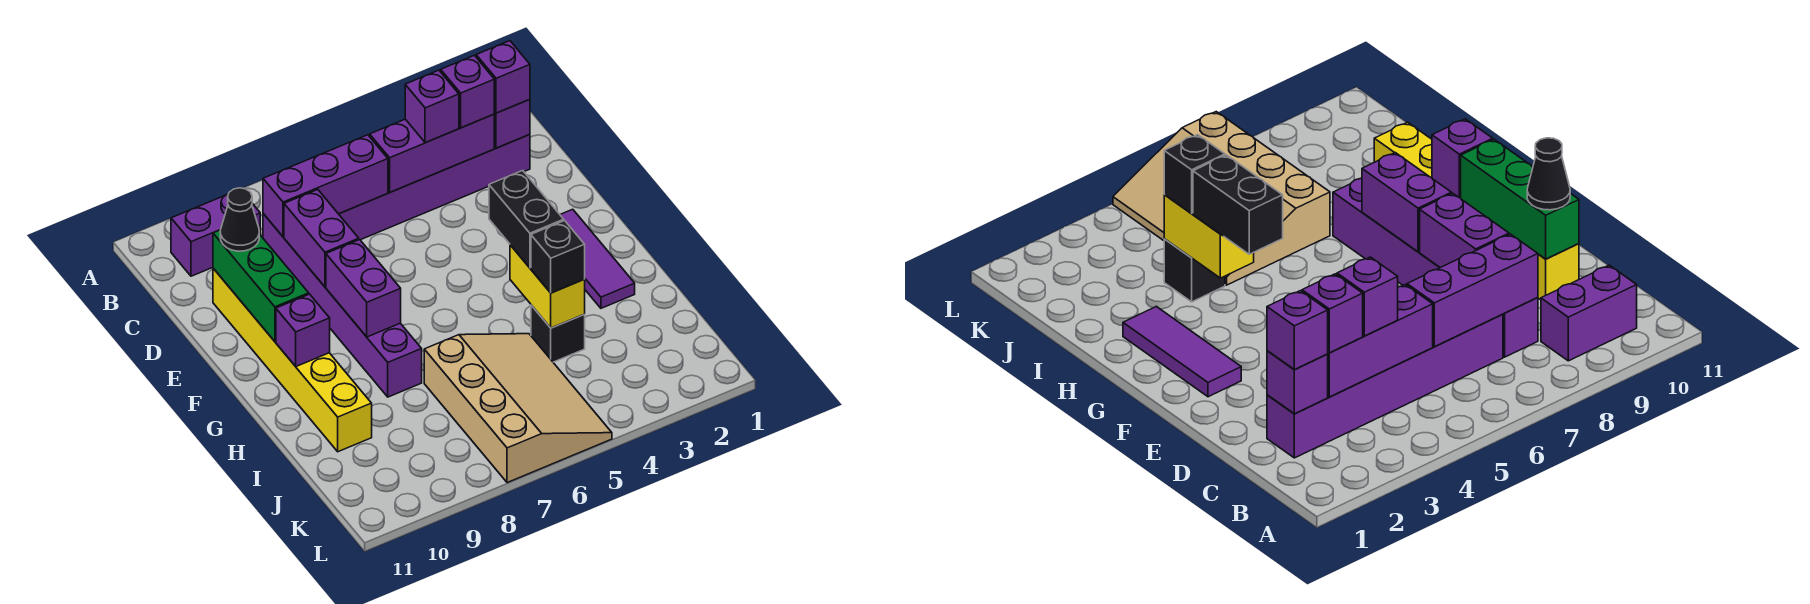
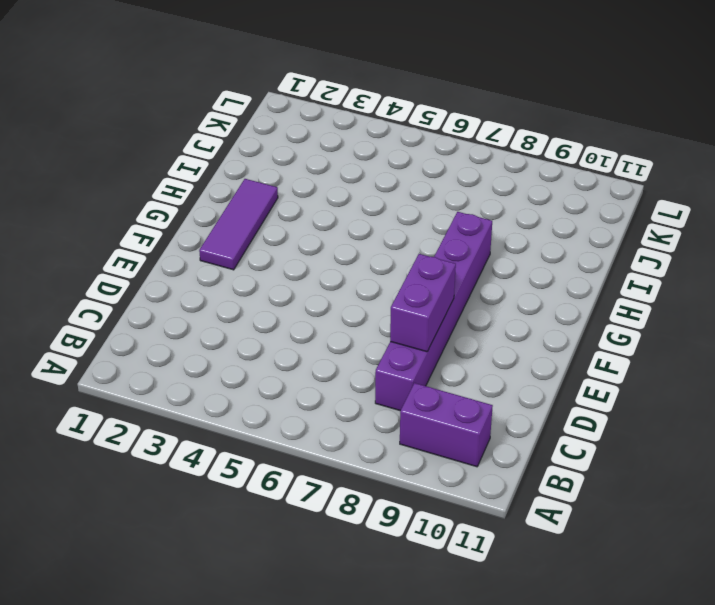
none -> purple 1x6 brick [339,135,530,240]
none -> yellow 1x6 brick [213,268,372,452]
none -> black 1x1 brick [531,305,585,362]

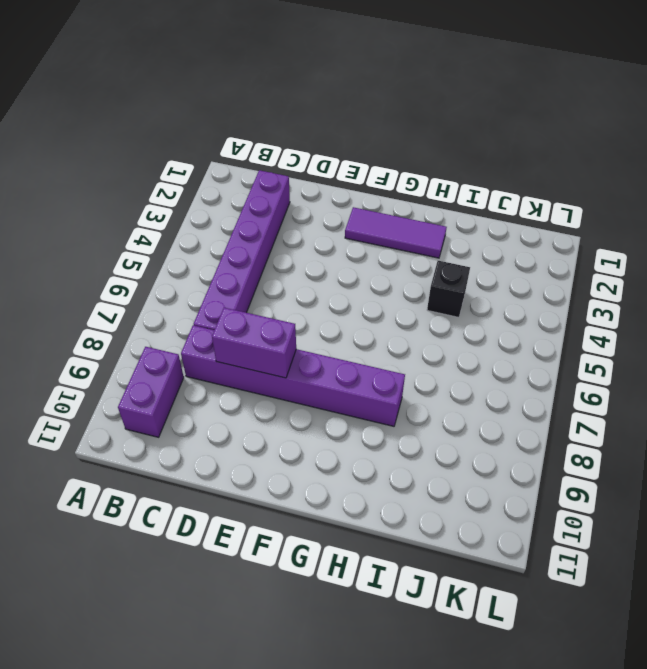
none -> yellow 1x6 brick [213,268,372,452]
none -> tan 3x4 slope [424,334,612,483]
none -> purple 1x1 brick [494,99,530,148]

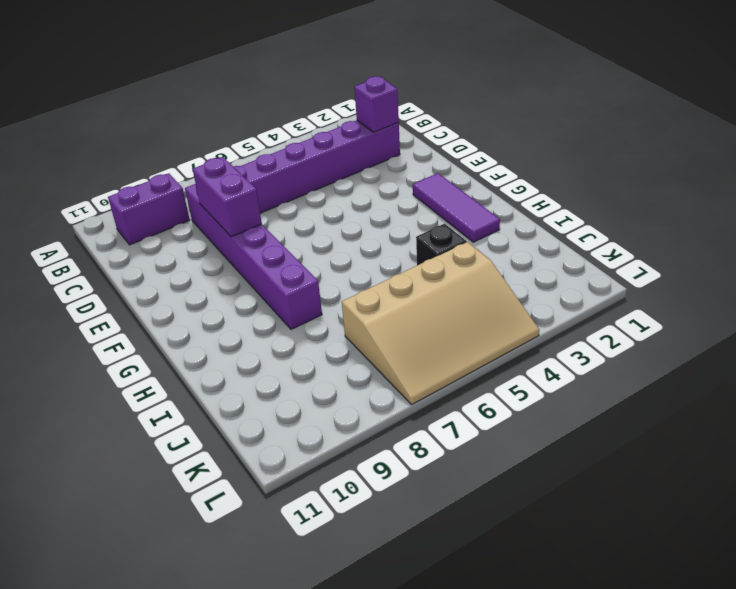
tan 3x4 slope [342,242,539,404] -> tan 3x4 slope turned to [424,334,612,483]
none -> yellow 1x6 brick [213,268,372,452]
none -> purple 1x3 brick [370,114,494,192]
none -> purple 1x3 brick [263,135,388,237]

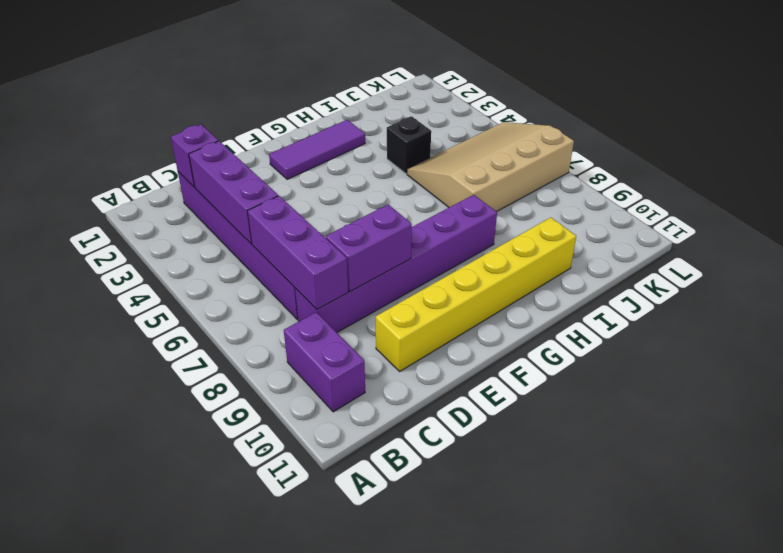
none -> green 1x3 brick [213,230,309,341]
none -> purple 1x2 brick [326,240,401,337]
none -> purple 1x1 brick [276,294,330,366]

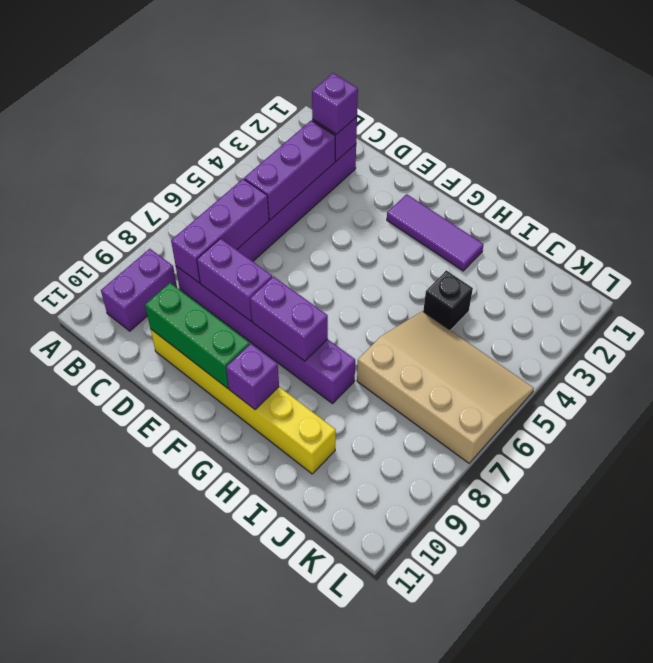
none -> yellow 1x2 brick [510,245,585,328]
none -> purple 1x1 brick [441,55,494,128]
none -> purple 1x1 brick [405,70,459,143]

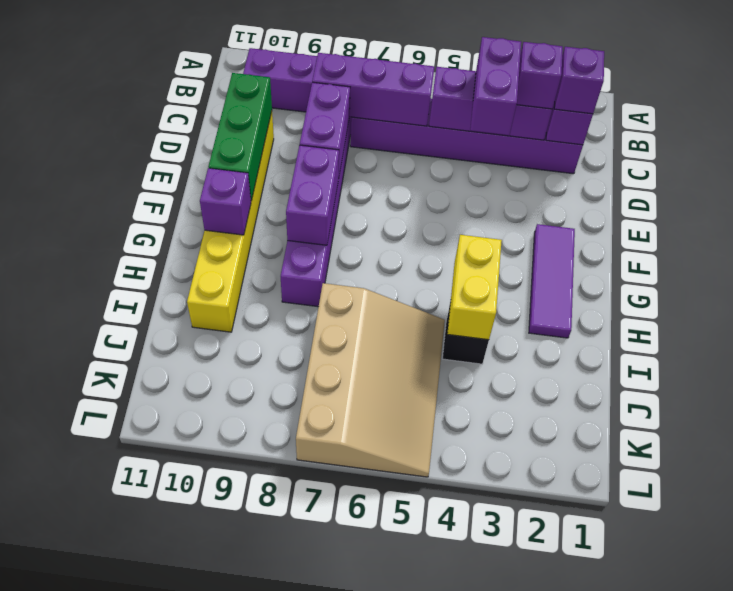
purple 1x2 brick [470,37,521,136] -> purple 1x1 brick [405,70,459,143]
none -> black 1x1 cone [220,188,259,251]
none -> black 1x2 brick [489,170,564,268]
none -> black 1x1 brick [531,221,585,293]

